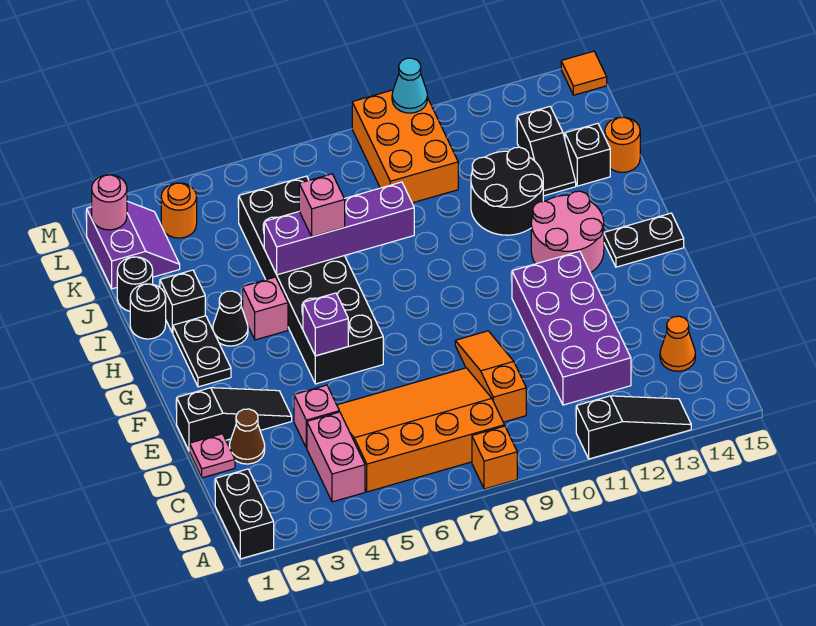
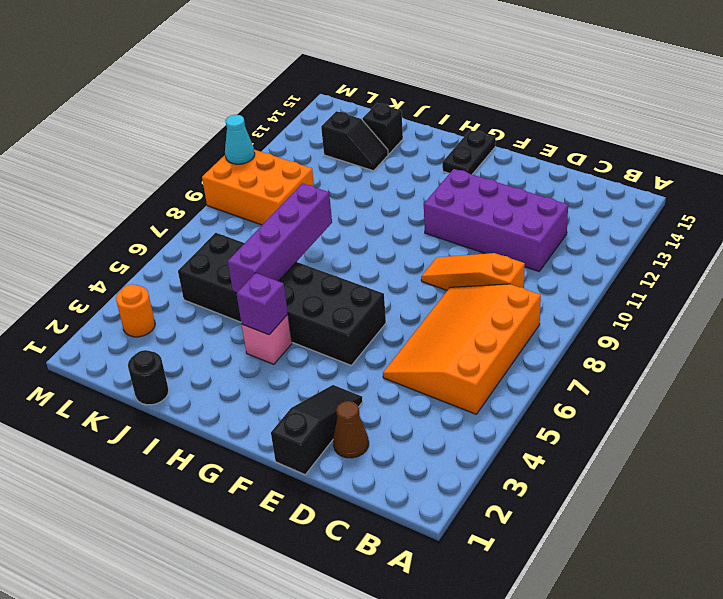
purple 1x1 brick [236,273,288,335] -> purple 1x1 brick moved to [303,293,348,356]
none -> black 1x2 brick [215,469,274,559]
none -> orange 1x1 brick [472,426,517,489]
none -> black 1x3 slope [576,396,691,459]
none -> pink 1x2 brick [307,412,365,502]

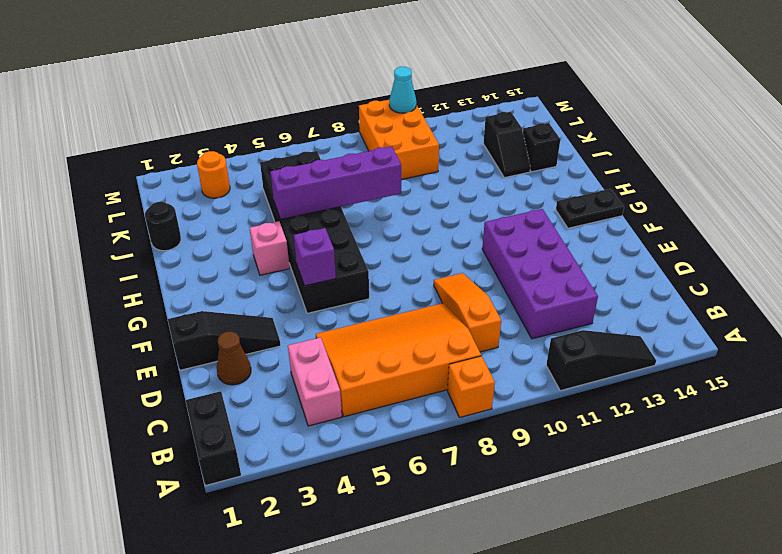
none -> orange 1x1 cone [660,316,695,371]
none -> pink 1x1 plate [190,434,235,478]
none -> pink 1x1 brick [294,385,339,448]
none -> black 1x2 plate [173,316,231,387]

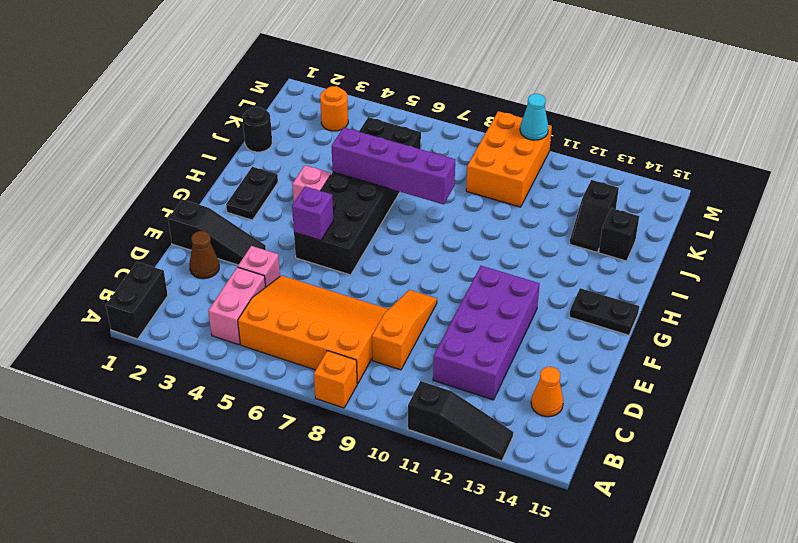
none -> pink 1x1 plate [190,434,235,478]
none -> pink 2x2 round brick [531,191,604,273]
none -> black 1x1 cone [213,291,248,346]
none -> black 1x1 round brick [130,284,166,339]

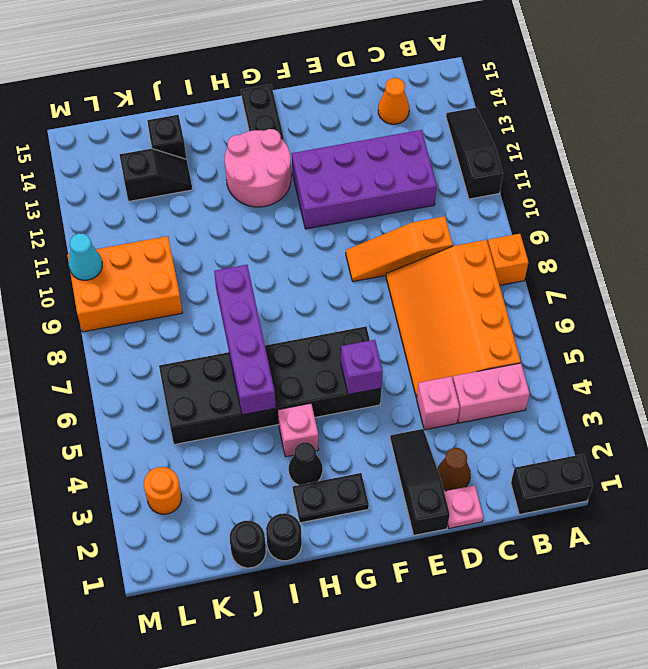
none -> black 1x1 brick [160,270,205,333]
none -> black 2x2 round brick [471,147,543,235]
none -> orange 1x1 round brick [605,117,640,172]
none -> purple 2x2 slope [87,201,180,289]

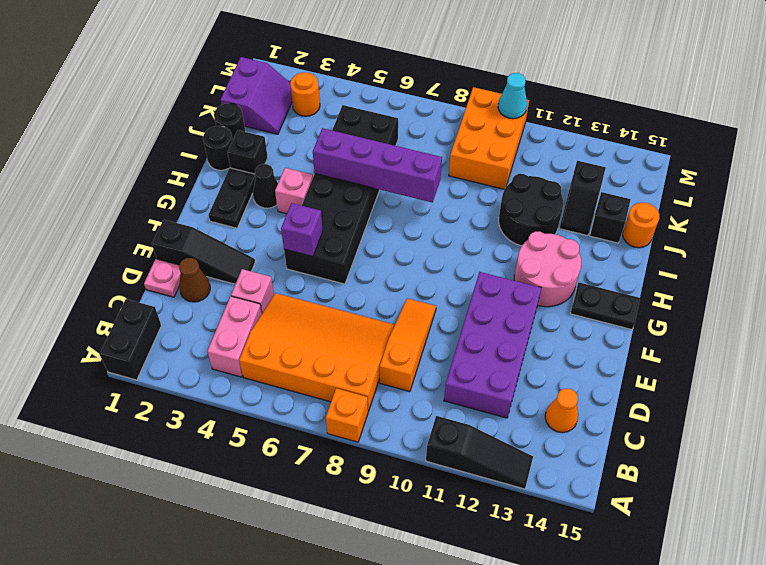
none -> orange 1x1 tile [561,51,607,95]
none -> pink 1x1 round brick [92,175,127,230]
none -> pink 1x1 brick [299,174,345,237]

